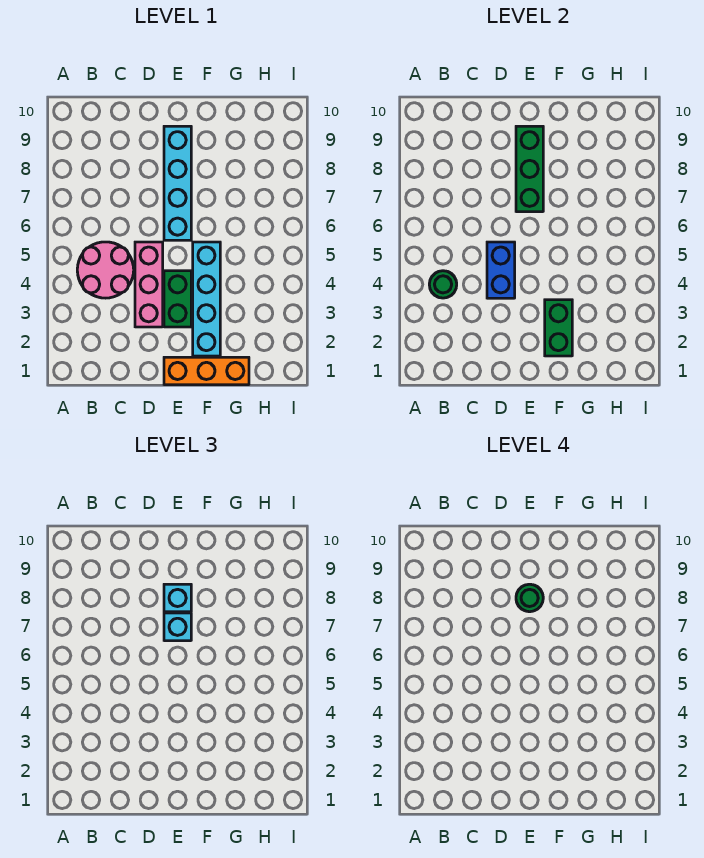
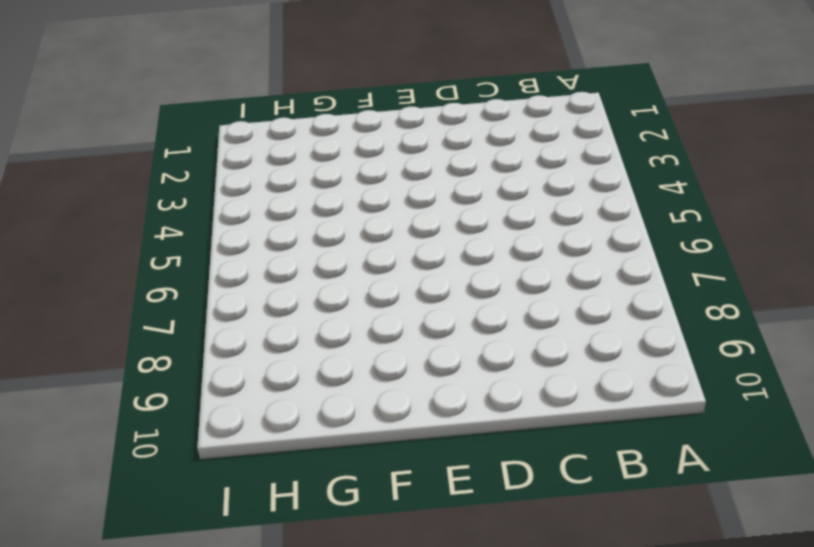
none -> pink 2x2 round brick [77,242,134,298]
none -> pink 1x3 brick [135,242,163,327]
none -> orange 1x3 brick [164,357,249,385]

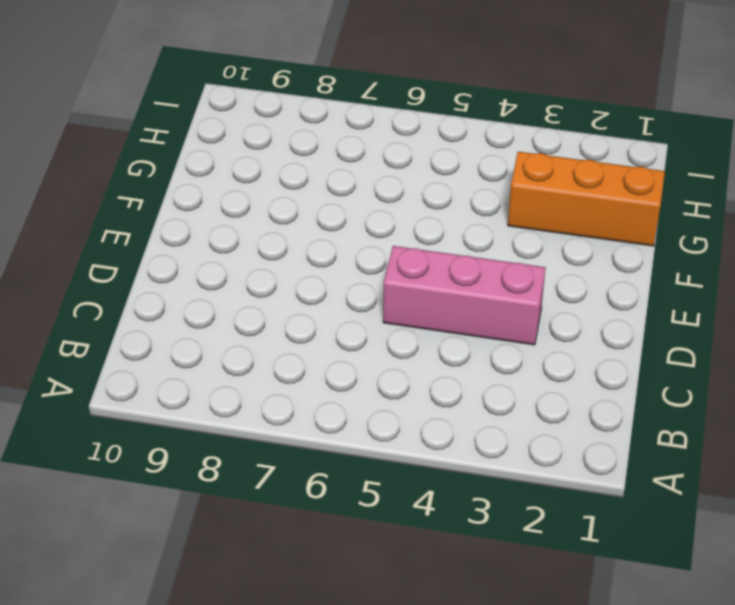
orange 1x3 brick [508,152,665,246] -> orange 1x3 brick turned to [164,357,249,385]
none -> pink 2x2 round brick [77,242,134,298]
none -> green 1x2 brick [164,271,191,327]
none -> cyan 1x4 brick [164,126,191,240]

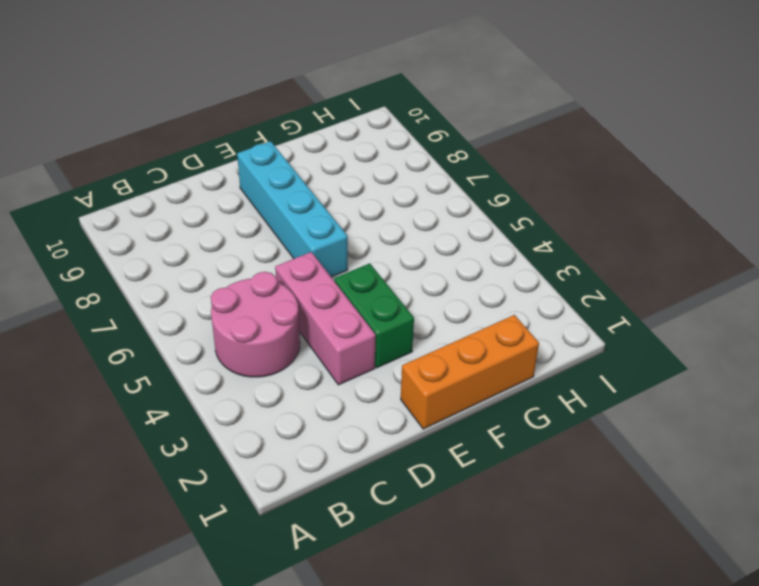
none -> cyan 1x4 brick [193,242,220,356]
none -> green 1x1 round brick [429,271,457,298]
none -> blue 1x2 brick [487,242,515,298]

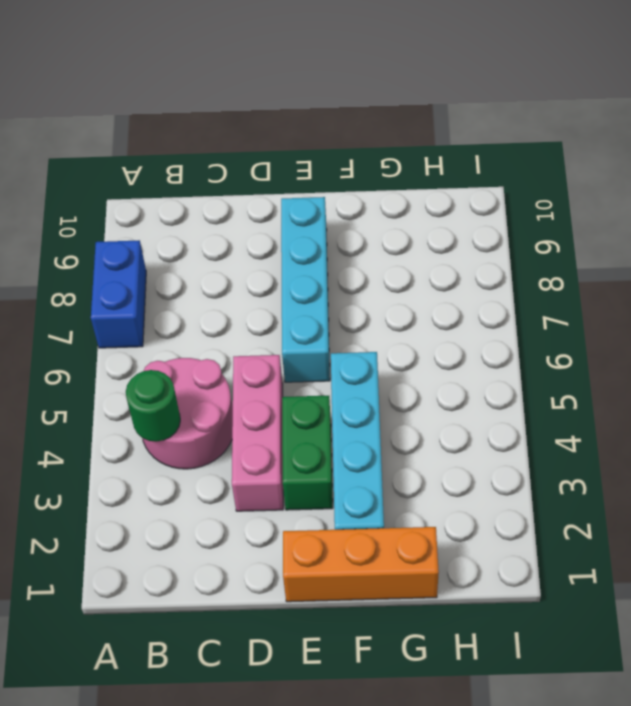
blue 1x2 brick [91,240,146,348] -> blue 1x2 brick moved to [487,242,515,298]
none -> green 1x3 brick [516,126,543,212]
none -> green 1x2 brick [545,300,572,356]
none -> cyan 1x1 brick [164,613,191,641]

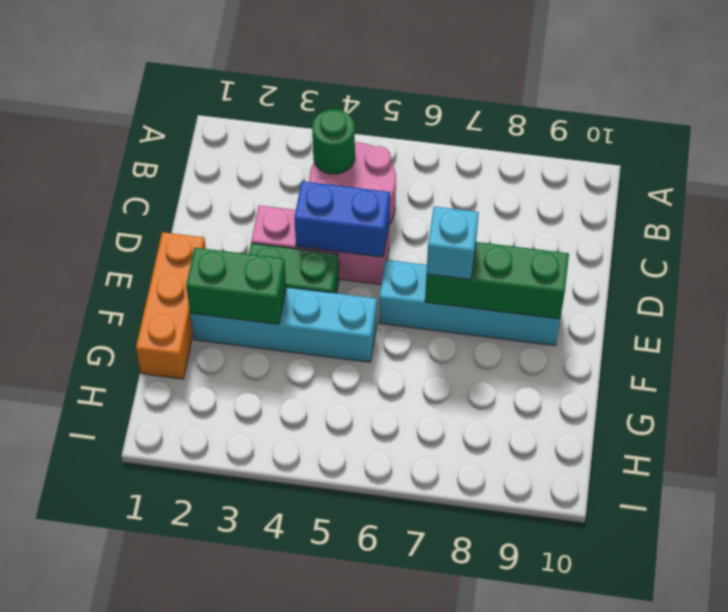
none -> cyan 1x1 brick [164,584,191,612]
none -> green 1x1 round brick [516,584,543,612]

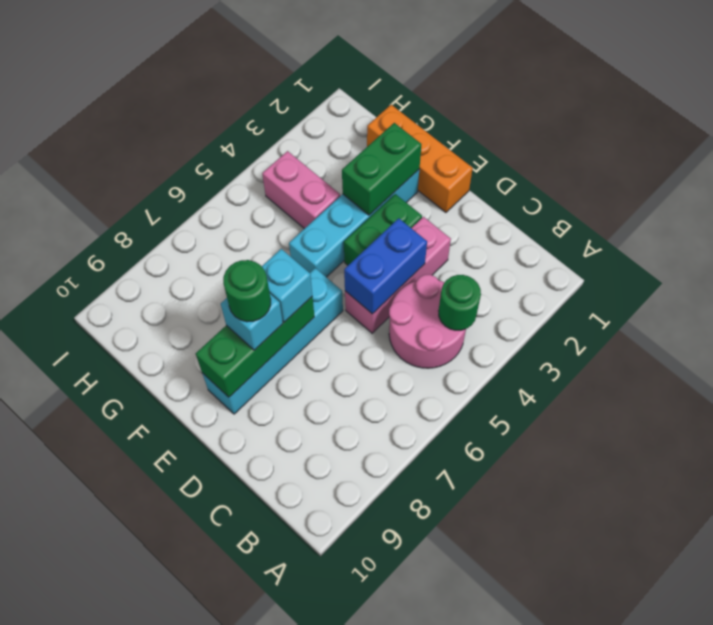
pink 1x2 brick [262,151,340,229] -> none

